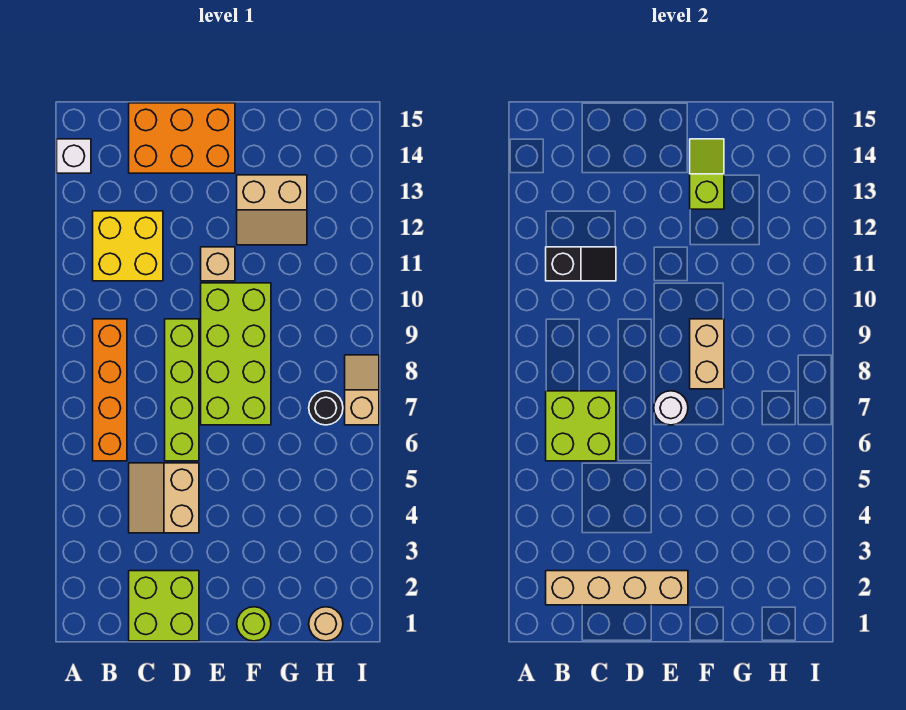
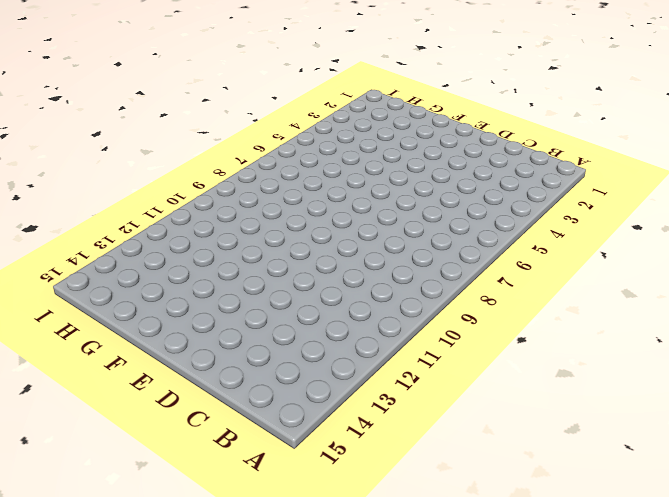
none -> white 1x1 brick [57,139,91,173]
none -> orange 1x4 brick [93,319,127,461]
none -> yellow 2x2 brick [93,211,163,281]

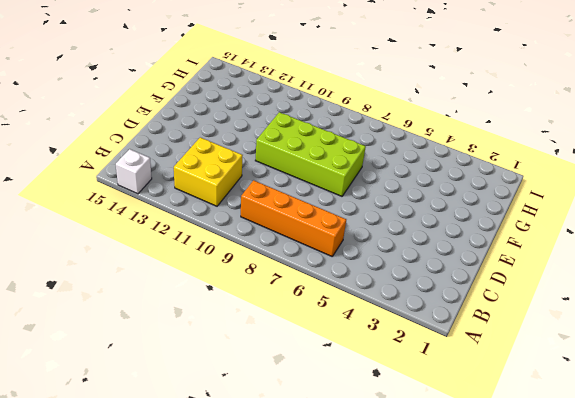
none -> lime 2x2 brick [129,571,199,641]
none -> tan 2x2 slope [129,463,199,533]
none -> orange 2x3 brick [129,103,235,173]

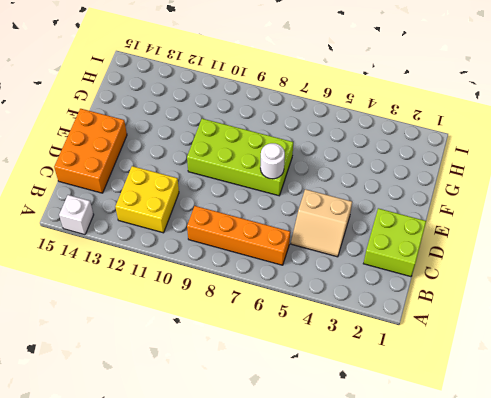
none -> lime 1x4 brick [165,319,199,461]
none -> tan 1x1 brick [201,247,235,281]
none -> lime 1x1 round brick [237,607,271,641]

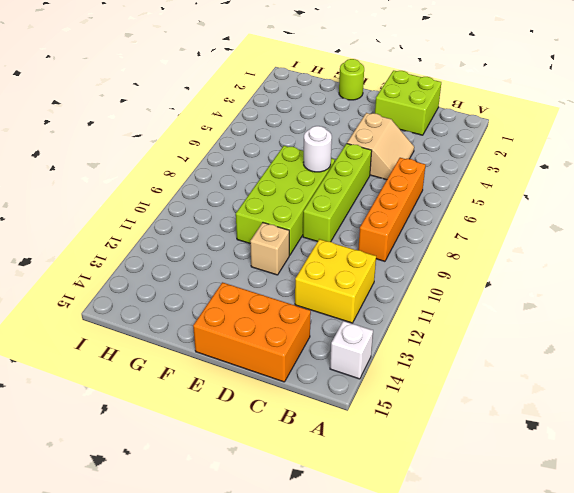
none -> tan 2x2 slope [237,175,307,245]
none -> tan 1x1 round brick [309,607,343,641]
none -> black 1x1 round brick [309,391,343,425]

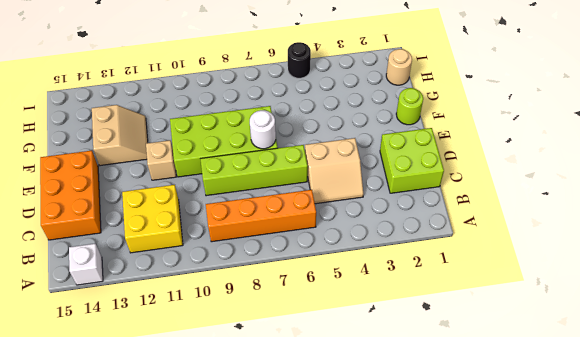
black 1x1 round brick [288,42,311,78] -> black 1x1 round brick moved to [309,391,343,425]
none -> tan 1x2 slope [345,355,379,425]
none -> tan 1x4 brick [546,571,688,605]
none -> lime 2x2 brick [546,391,616,461]

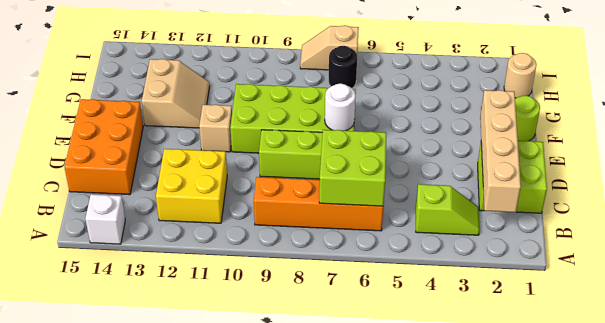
lime 1x2 slope [416,184,479,235] -> lime 1x2 slope turned to [690,139,724,209]
none -> tan 2x2 slope [129,463,199,533]
none -> black 1x2 slope [546,247,616,281]
none -> tan 1x2 brick [690,319,724,389]

